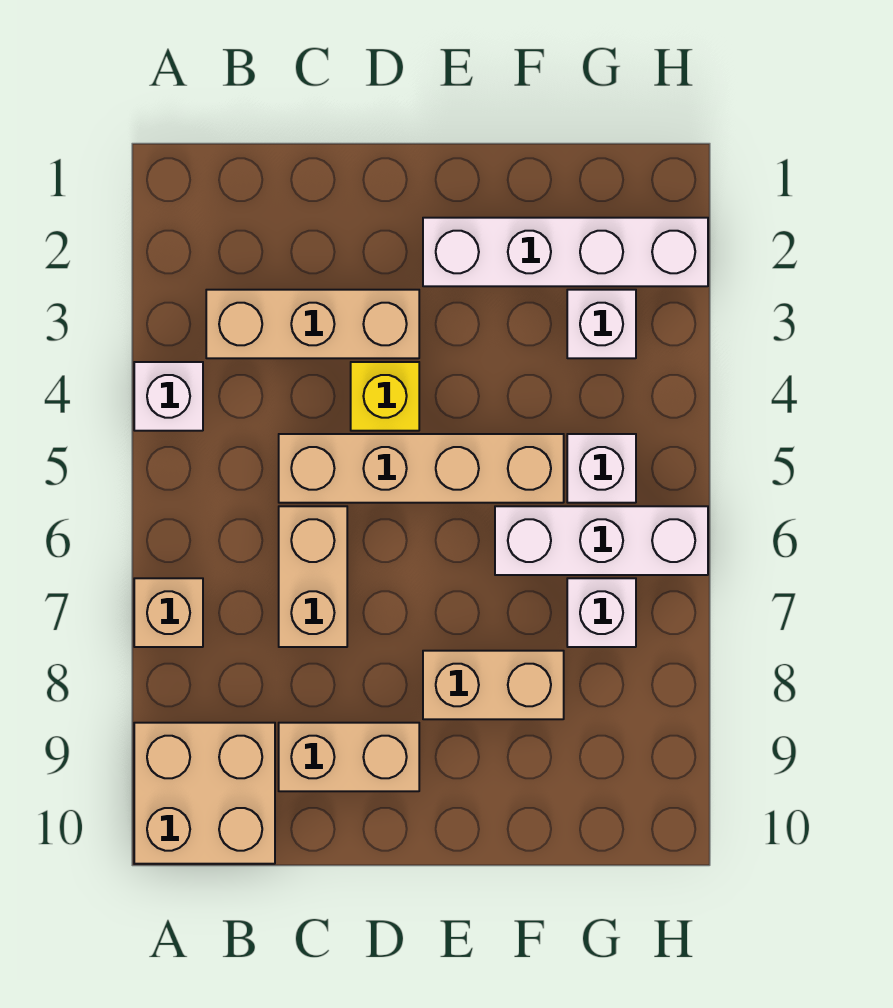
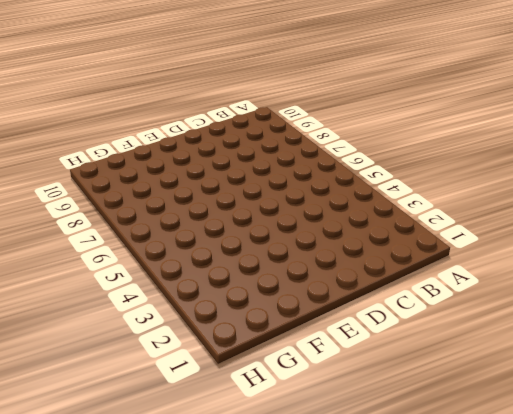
none -> white 1x1 brick [134,362,203,431]
none -> tan 1x1 brick [134,578,203,647]
none -> tan 2x2 brick [134,723,275,864]

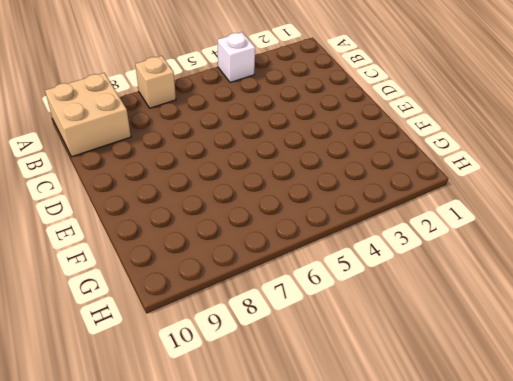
none -> tan 1x3 brick [206,290,419,358]
none -> tan 1x4 brick [279,434,564,503]
none -> tan 1x2 brick [279,506,347,647]

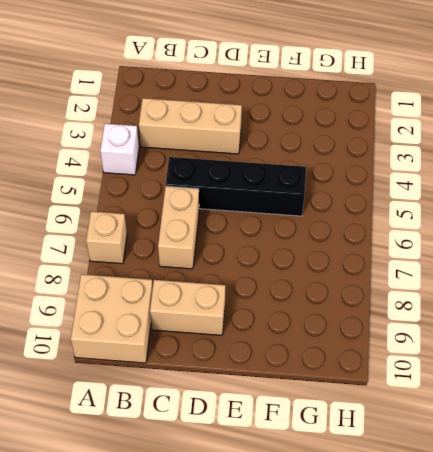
black 1x4 brick [166,157,306,216] -> tan 1x4 brick [279,434,564,503]
none -> yellow 1x1 brick [351,362,419,431]
none -> white 1x4 brick [423,218,708,286]
none -> tan 1x2 brick [423,651,564,719]

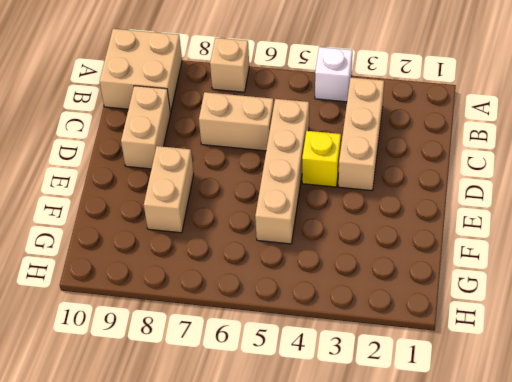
none -> white 1x4 brick [423,218,708,286]
none -> white 1x3 brick [495,506,708,575]
none -> white 1x1 brick [567,290,636,358]

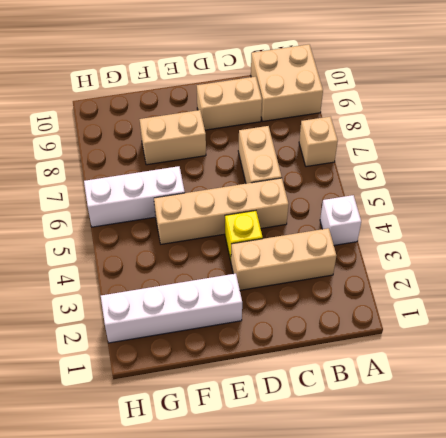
none -> white 1x1 brick [567,290,636,358]
none -> white 1x1 brick [567,434,636,503]
none -> white 1x1 brick [567,578,636,647]

